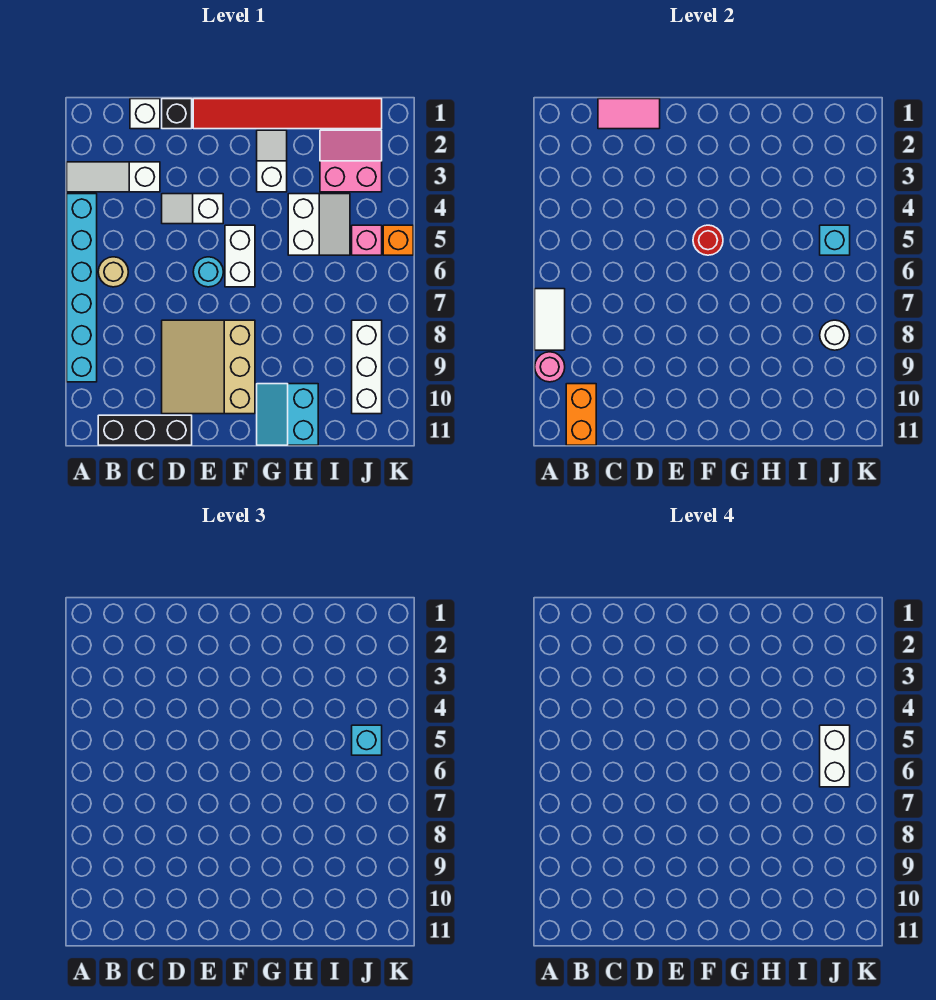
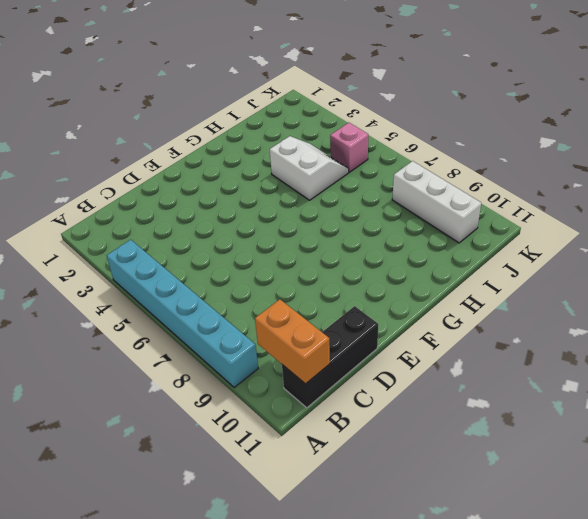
none -> white 1x3 slope [67,162,160,192]
none -> tan 1x1 round brick [98,257,128,287]
none -> white 1x1 brick [130,99,160,129]

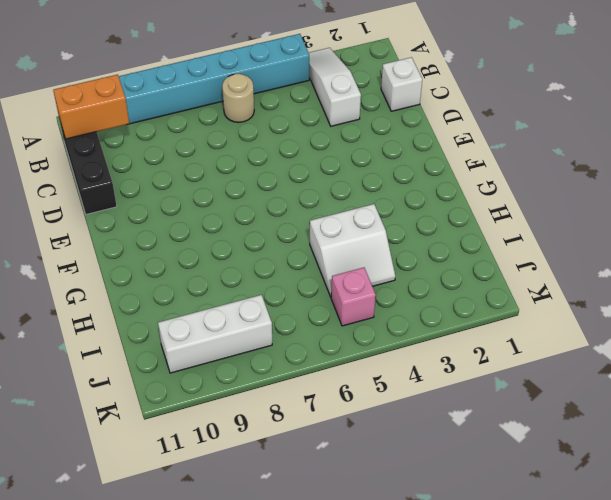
none -> black 1x1 brick [162,99,192,129]
none -> white 1x2 slope [162,194,223,224]
none -> tan 3x3 slope [162,320,255,414]

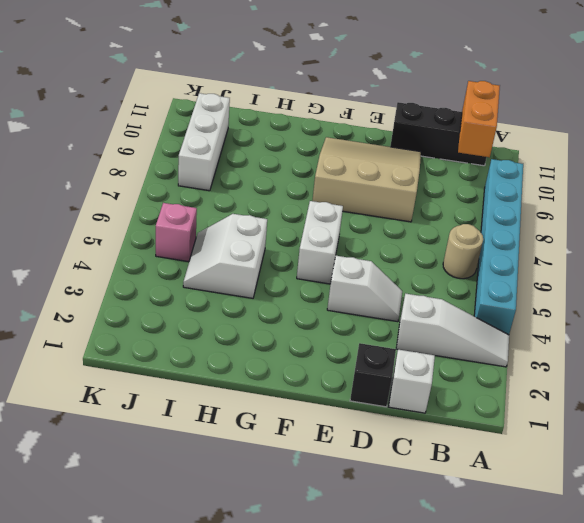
tan 3x3 slope [312,137,421,222] -> tan 3x3 slope turned to [162,320,255,414]
none -> red 1x6 tile [193,99,382,129]
none -> cyan 1x1 round brick [193,257,223,287]
none -> white 1x2 slope [257,130,287,192]

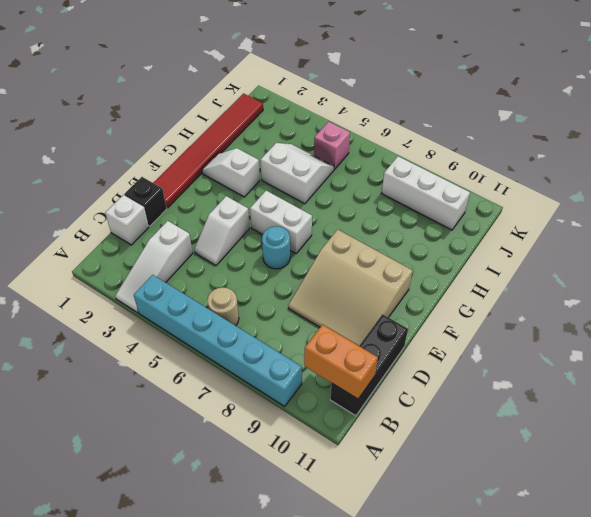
none -> cyan 2x2 slope [257,384,318,445]
none -> pink 2x2 slope [320,130,382,192]
none -> orange 1x1 brick [383,225,413,255]

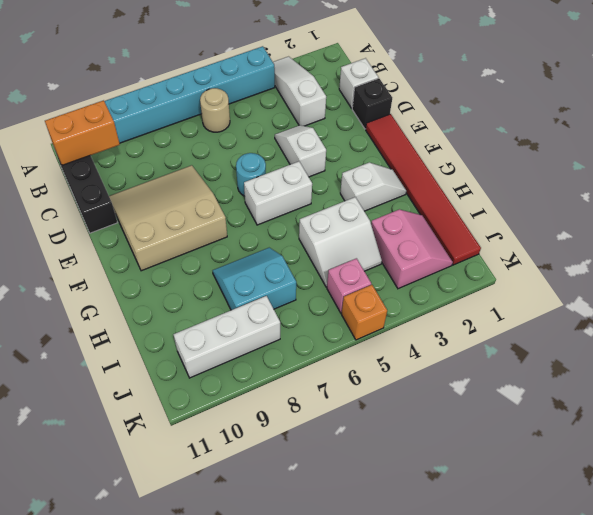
cyan 2x2 slope [213,248,296,310] -> cyan 2x2 slope moved to [257,384,318,445]
none -> white 1x2 tile [535,289,565,350]
none -> pink 1x1 round brick [535,352,565,382]
none -> pink 1x2 tile [598,99,660,129]

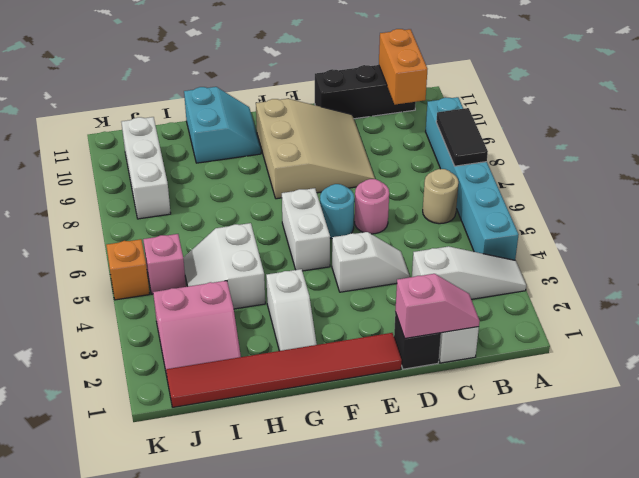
black 1x2 tile [436,108,488,166] -> white 1x2 tile [535,289,565,350]
pink 1x2 slope [395,274,479,338] -> pink 1x2 tile [598,99,660,129]
pink 1x1 round brick [355,179,389,234] -> pink 1x1 round brick moved to [535,352,565,382]
none -> red 1x1 round brick [693,225,723,255]
none -> cyan 1x1 brick [820,225,850,255]
none -> white 1x1 round brick [820,320,850,350]

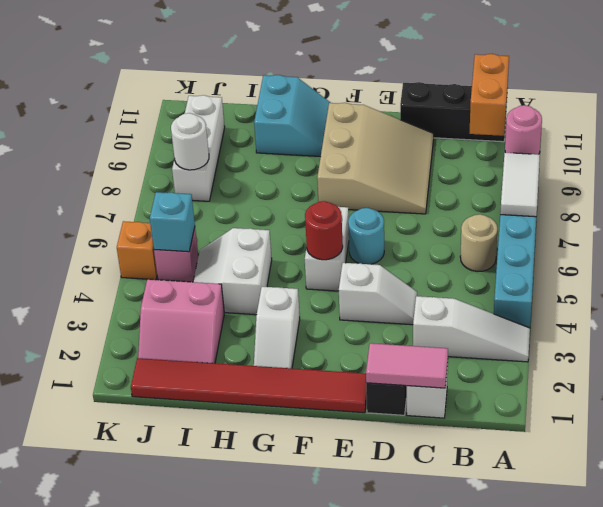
none -> cyan 1x1 brick [352,725,382,755]
none -> white 1x2 brick [820,725,850,787]

